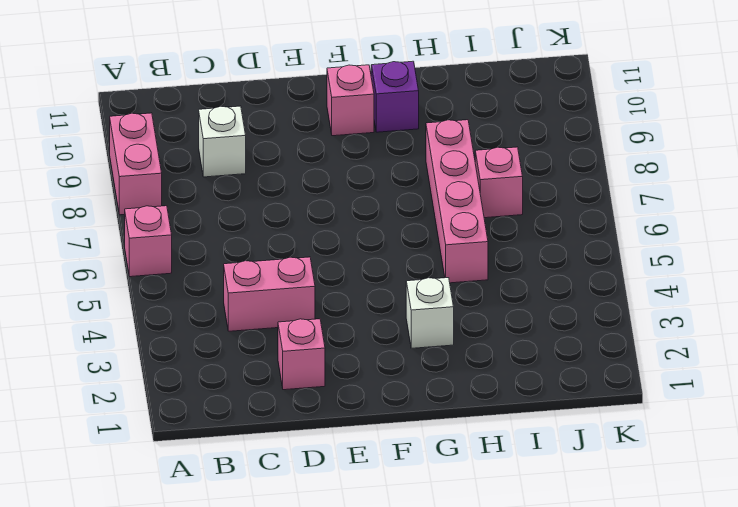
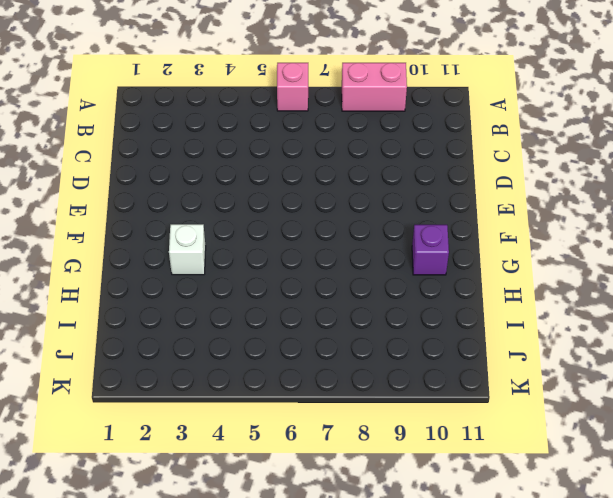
none -> pink 1x2 brick [224,257,315,331]
none -> white 1x1 brick [199,106,246,177]

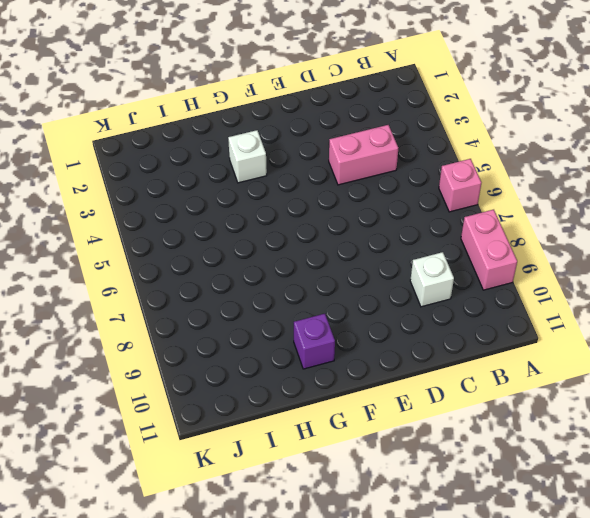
none -> pink 1x1 brick [278,319,325,390]
none -> pink 1x1 brick [327,65,374,136]

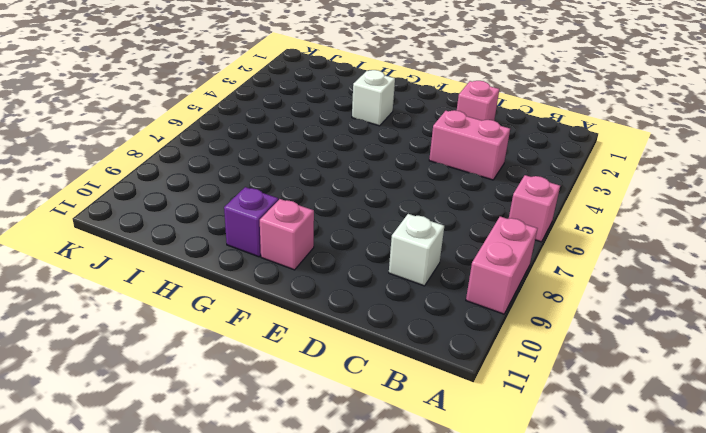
none -> pink 1x4 brick [426,120,488,283]
none -> pink 1x1 brick [475,147,523,218]

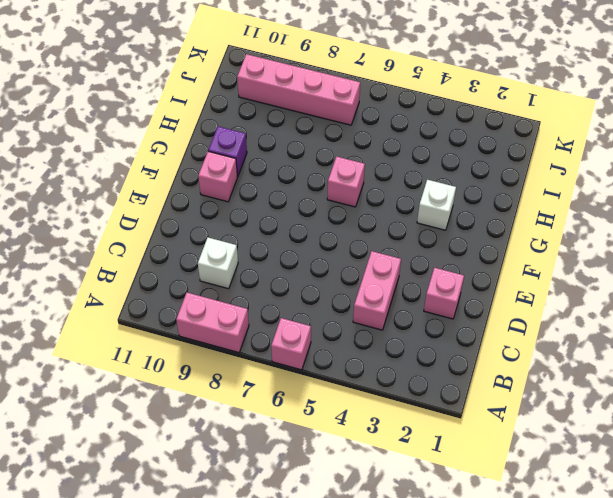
pink 1x1 brick [327,157,365,207] -> pink 1x1 brick moved to [475,147,523,218]
pink 1x4 brick [237,54,360,125] -> pink 1x4 brick moved to [426,120,488,283]

